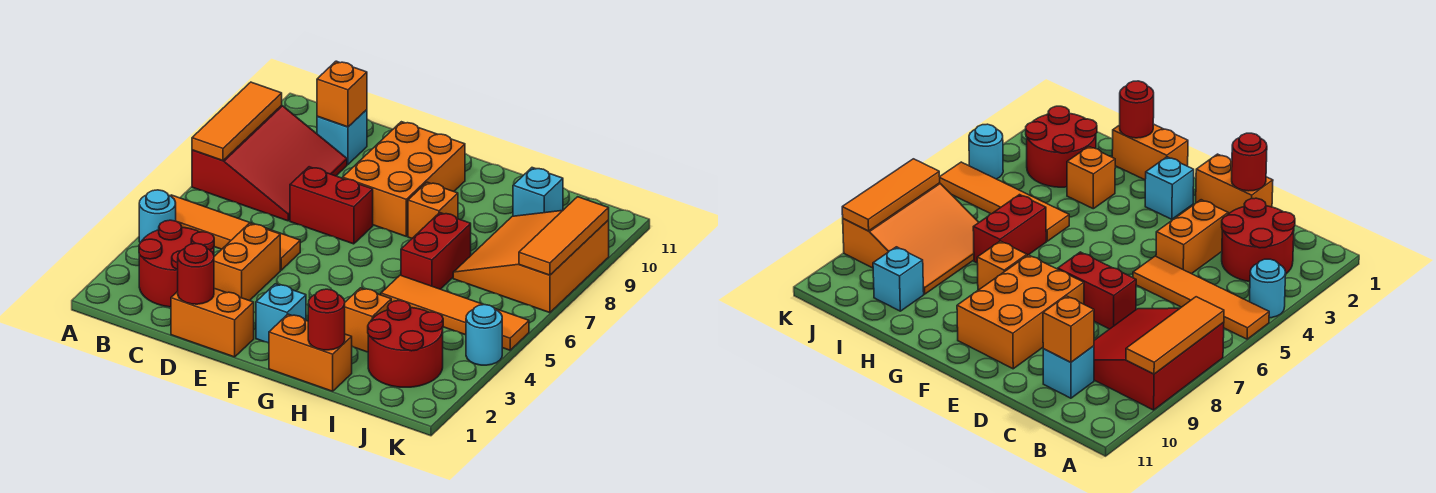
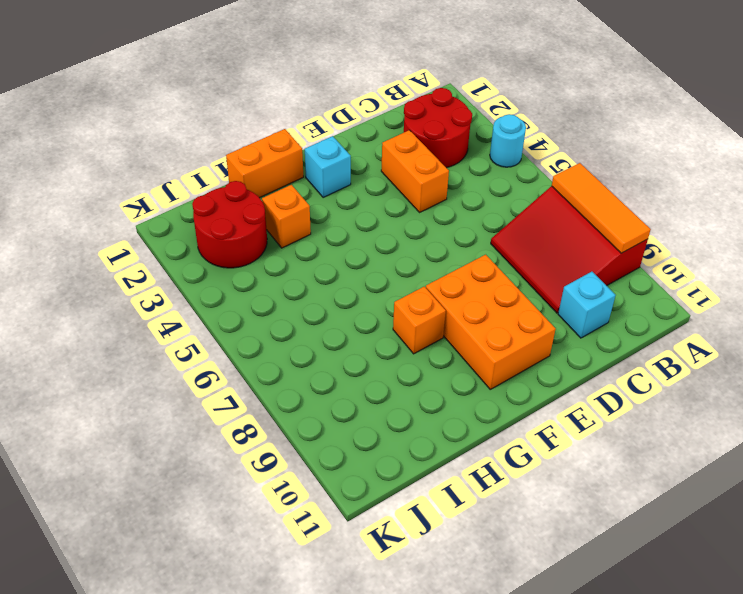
none -> orange 1x4 tile [171,195,300,270]
none -> orange 1x2 brick [171,288,254,357]
none -> red 1x2 brick [290,167,373,244]

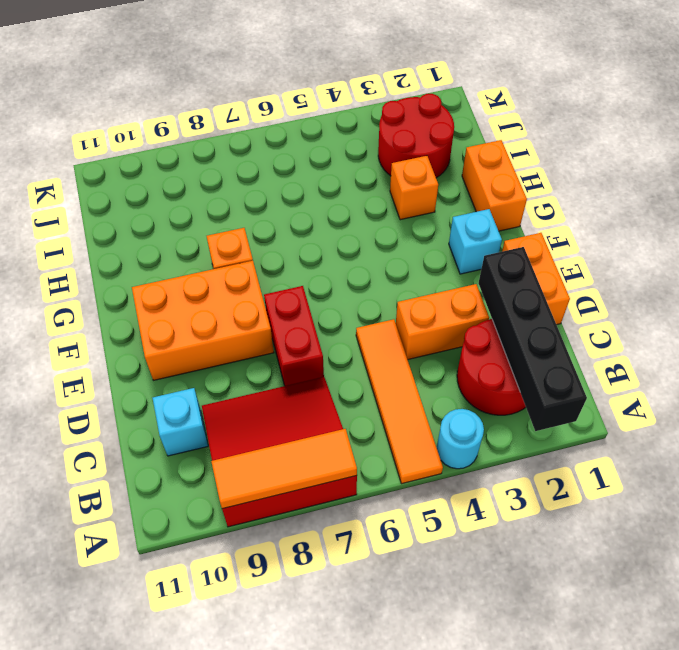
black 1x4 brick [479,247,587,431] -> none
none -> orange 1x4 tile [381,275,529,350]
none -> red 1x2 brick [401,213,471,289]
none -> orange 3x3 slope [453,211,609,313]

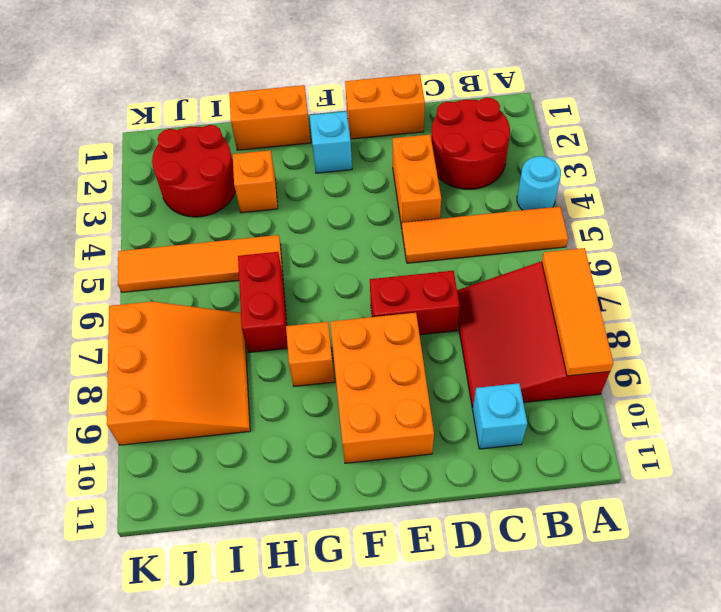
none -> cyan 1x1 brick [513,168,563,216]
none -> cyan 1x1 round brick [466,305,502,365]
none -> orange 1x1 brick [317,61,367,127]

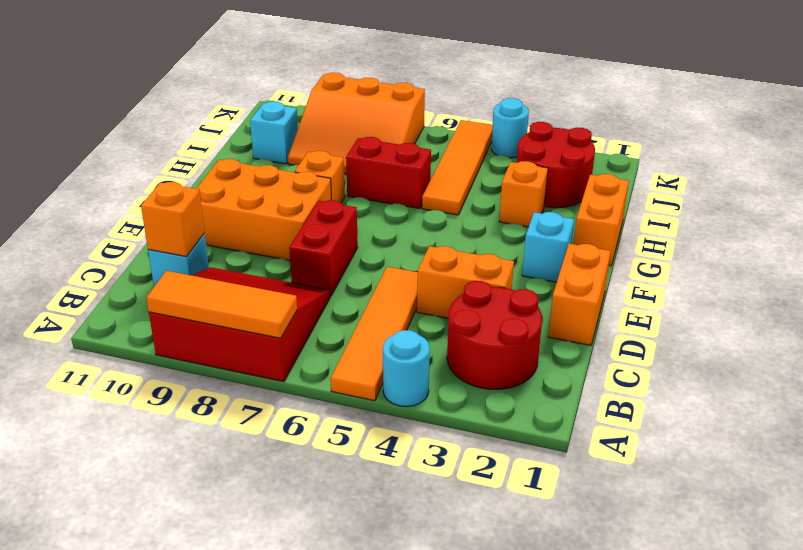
none -> red 1x1 round brick [178,243,214,304]
none -> red 1x1 round brick [308,289,345,350]
none -> orange 1x3 tile [519,197,609,275]

